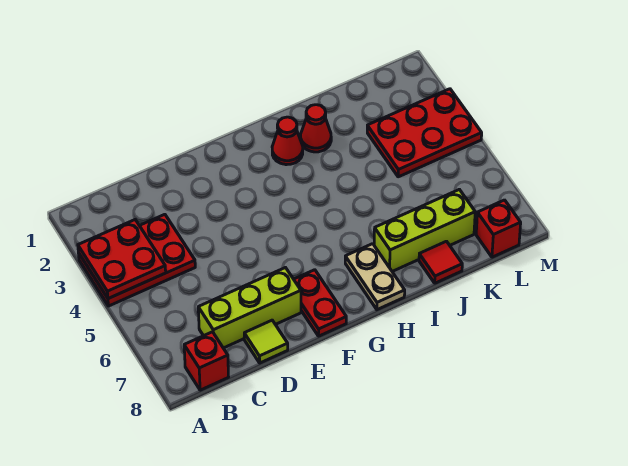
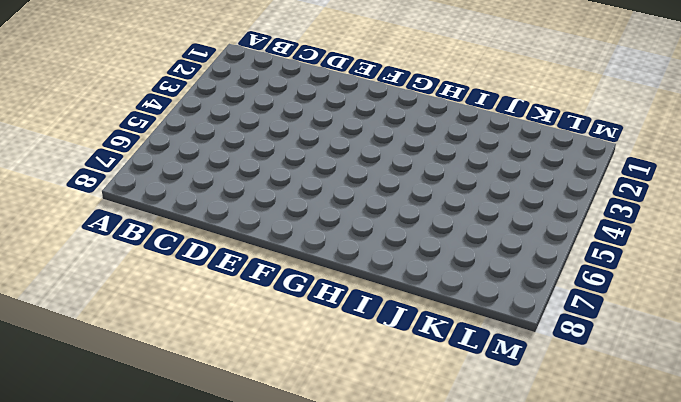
none -> red 2x3 plate [79,214,195,306]
none -> red 1x1 brick [184,332,228,390]
none -> lime 1x3 brick [198,268,301,348]

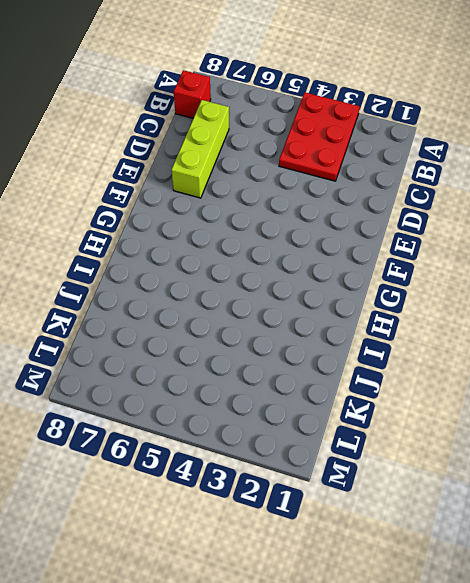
none -> lime 1x1 tile [244,320,288,363]
none -> red 1x2 plate [294,270,346,336]
none -> red 1x1 cone [272,117,303,165]

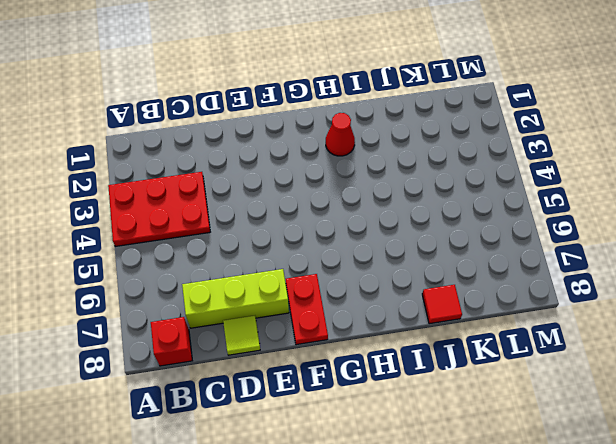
none -> tan 1x2 plate [345,244,405,310]
none -> red 1x1 cone [301,105,331,152]
none -> lime 1x3 brick [374,189,475,271]

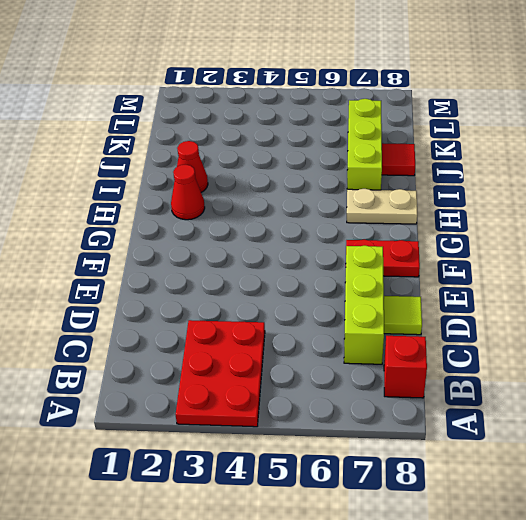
none -> red 2x3 plate [367,89,482,177]
none -> red 1x1 brick [476,200,521,257]
none -> red 2x2 plate [78,220,166,299]

